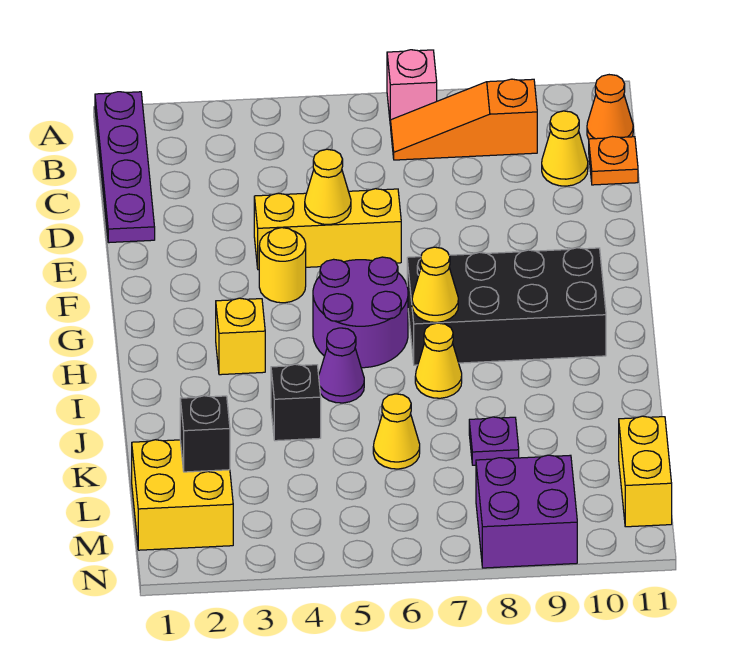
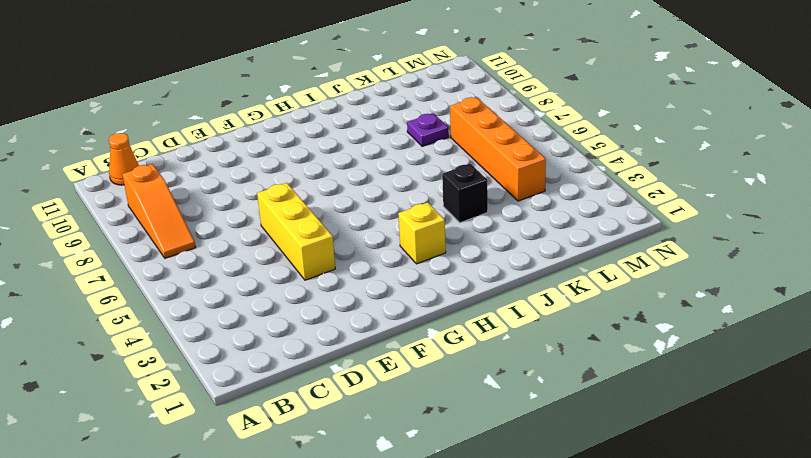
orange 1x4 brick [450,97,546,201] -> none
none -> purple 1x4 plate [95,92,155,243]
none -> pink 1x1 brick [387,50,437,126]
none -> yellow 1x1 cone [542,111,588,186]

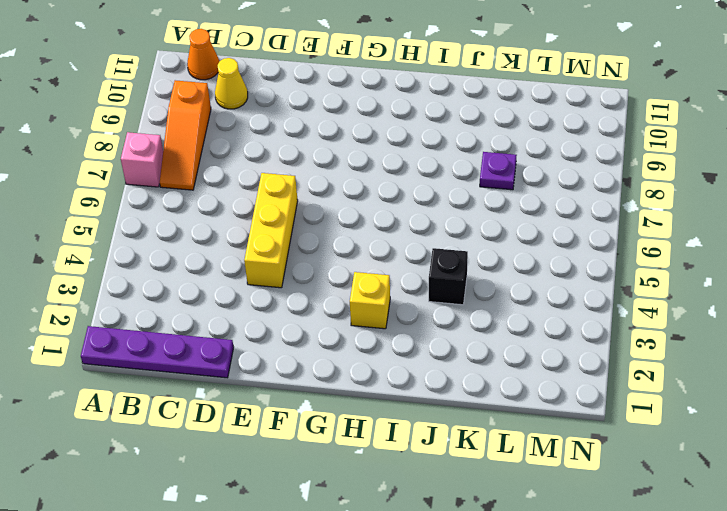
none -> orange 1x1 plate [589,137,638,185]
none -> yellow 1x1 round brick [259,228,306,303]
none -> purple 2x2 round brick [313,257,408,368]

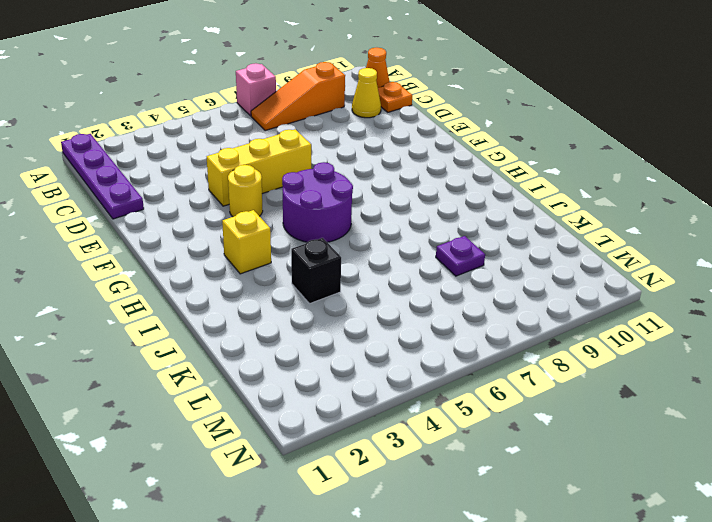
none -> black 2x4 brick [407,248,606,365]
none -> purple 1x1 cone [319,328,364,403]
none -> yellow 1x1 cone [415,323,462,398]

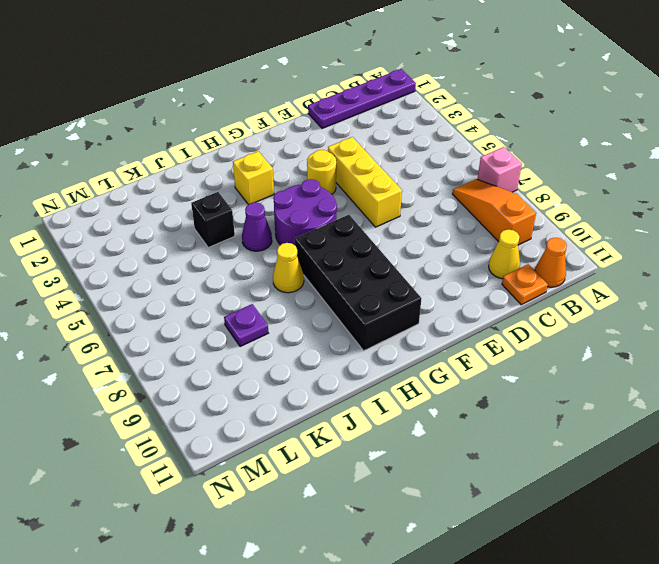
none -> yellow 1x1 cone [373,394,420,469]
none -> yellow 2x2 brick [132,440,233,550]
none -> yellow 1x2 brick [619,416,672,527]

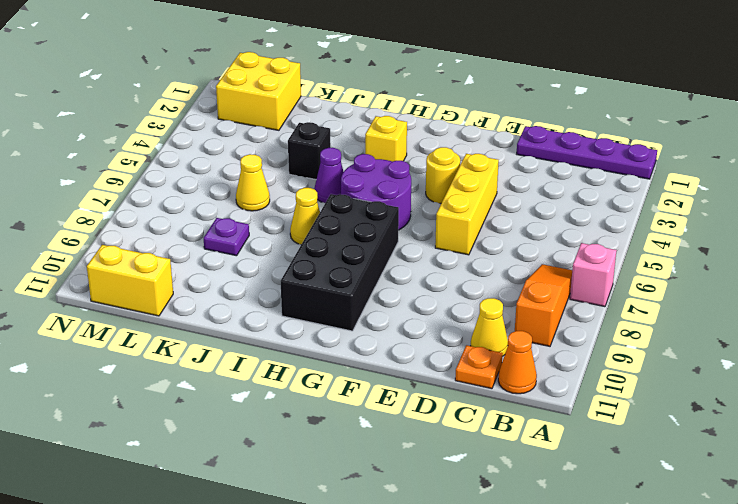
none -> purple 2x2 brick [476,455,577,568]
none -> yellow 1x1 cone [305,149,351,225]
none -> yellow 1x1 cone [412,247,458,322]

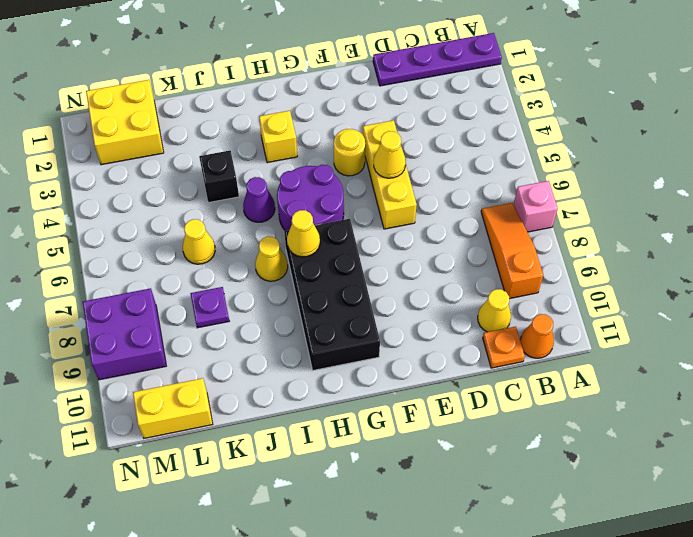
none -> black 1x1 brick [180,396,230,472]

